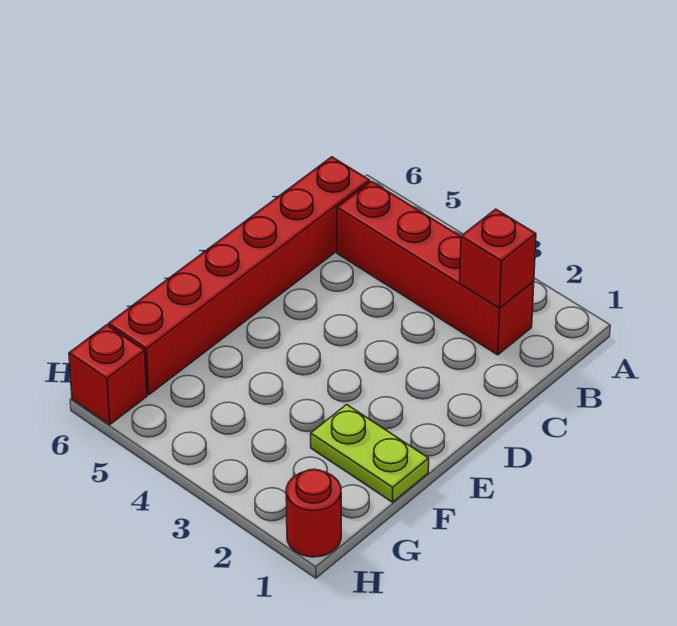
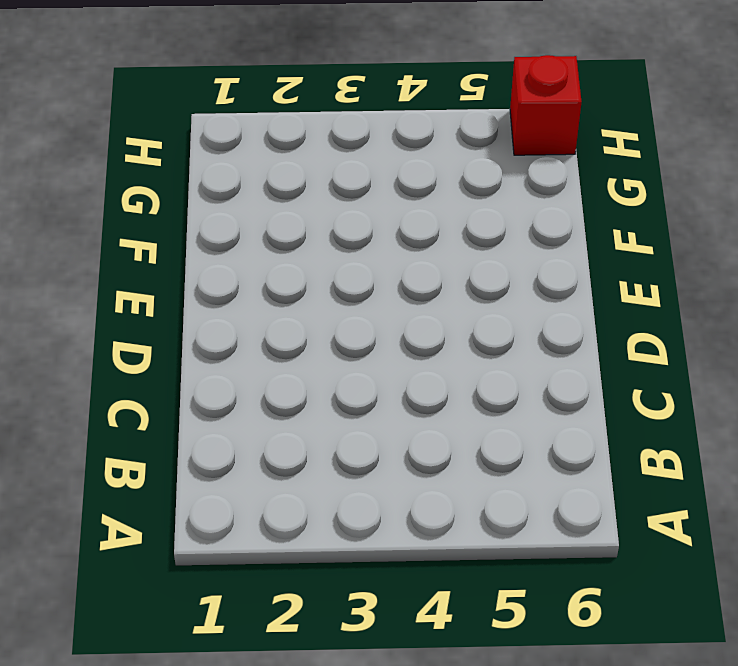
none -> red 1x4 brick [337,181,534,355]
none -> red 1x6 brick [108,157,370,395]

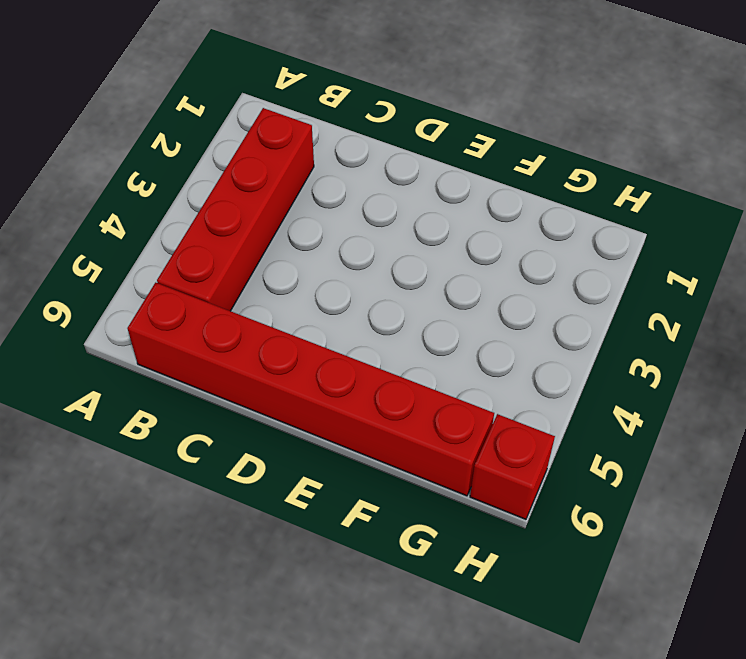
none -> lime 1x2 plate [311,405,429,502]
none -> red 1x1 round brick [286,469,341,557]

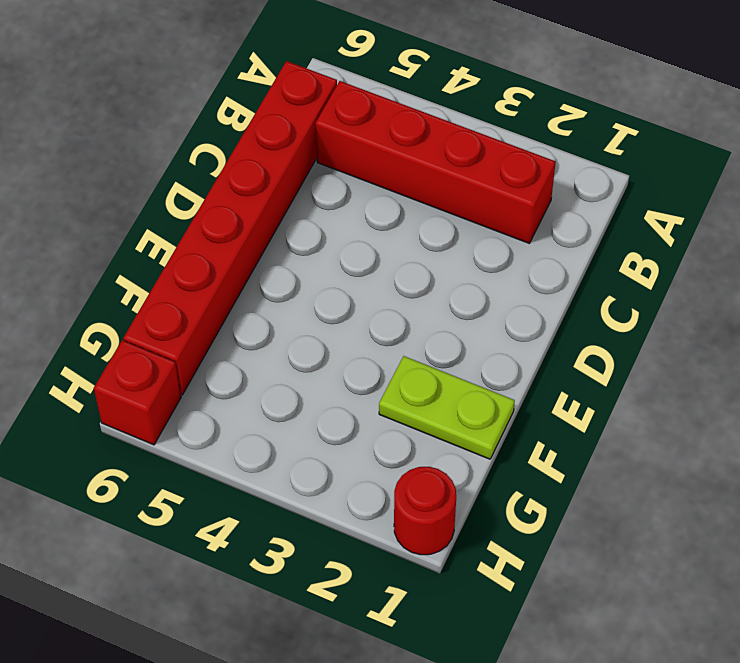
none -> red 1x1 brick [460,209,536,308]

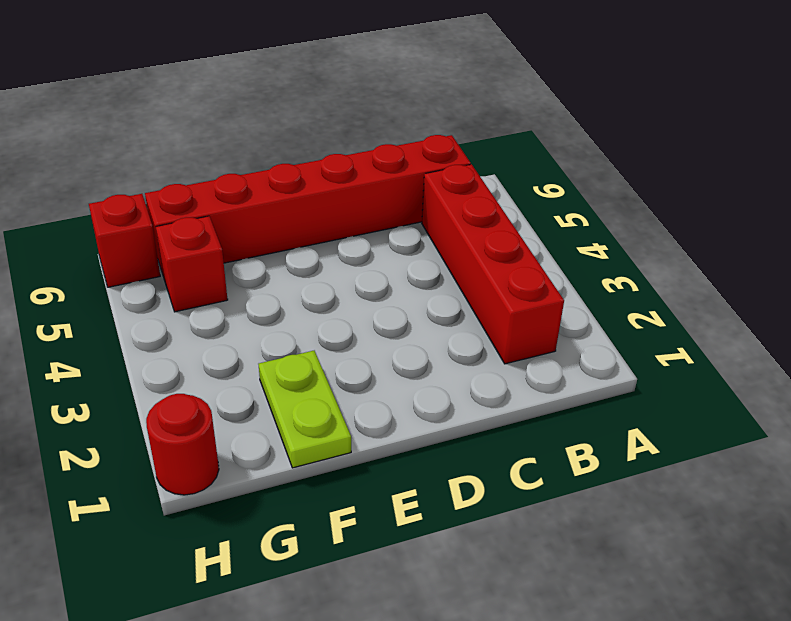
red 1x1 brick [156,216,228,312] -> red 1x1 brick moved to [460,209,536,308]

